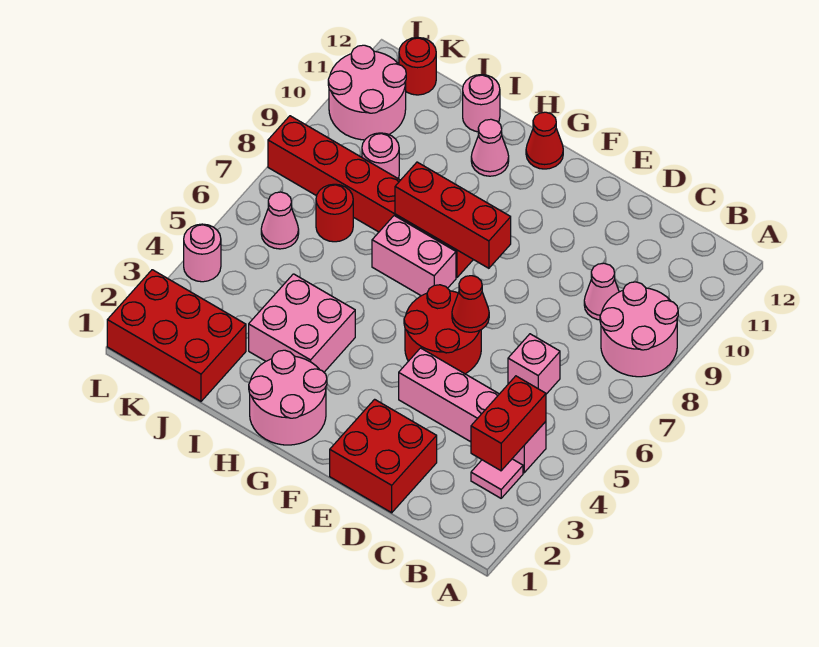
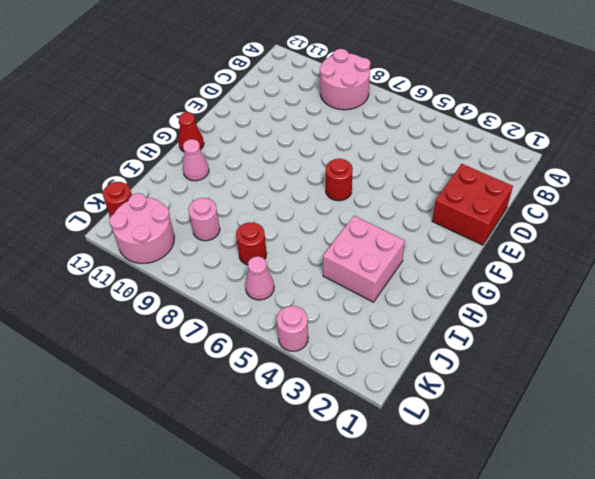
red 1x1 round brick [326,158,353,201] -> red 2x2 round brick [404,285,481,374]
none -> pink 1x1 tile [471,459,523,498]
none -> pink 1x4 brick [399,348,546,473]
none -> pink 1x1 brick [508,334,560,394]

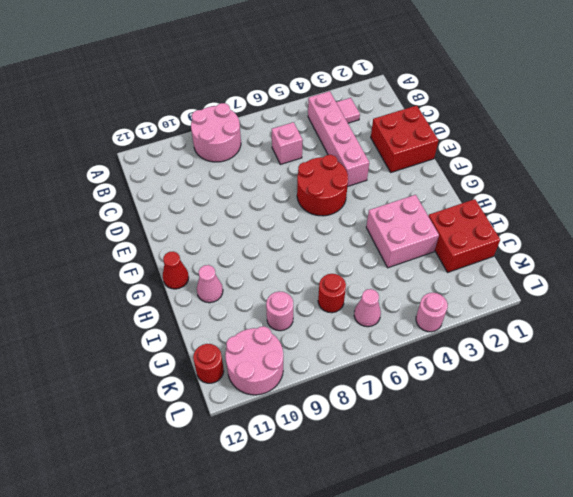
red 2x2 brick [428,199,500,272] -> red 2x3 brick [107,270,246,401]
none -> pink 1x1 cone [584,263,619,320]
none -> pink 2x2 round brick [249,350,327,445]
none -> pink 1x2 brick [372,216,456,296]

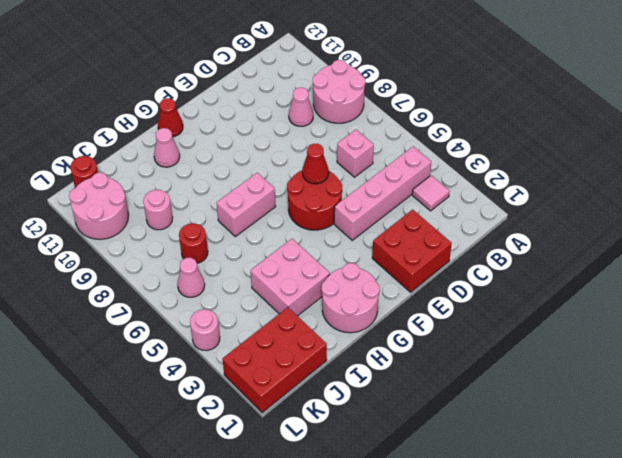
none -> red 1x6 brick [268,116,473,277]
none -> pink 1x1 round brick [463,75,500,132]
none -> red 1x2 brick [471,376,546,471]

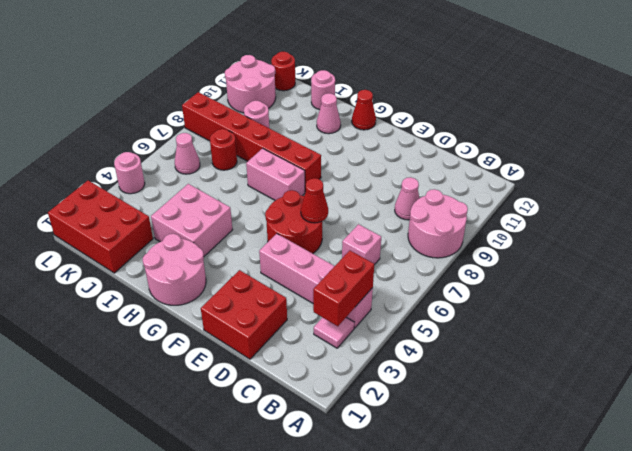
none -> red 1x3 brick [395,162,511,268]

